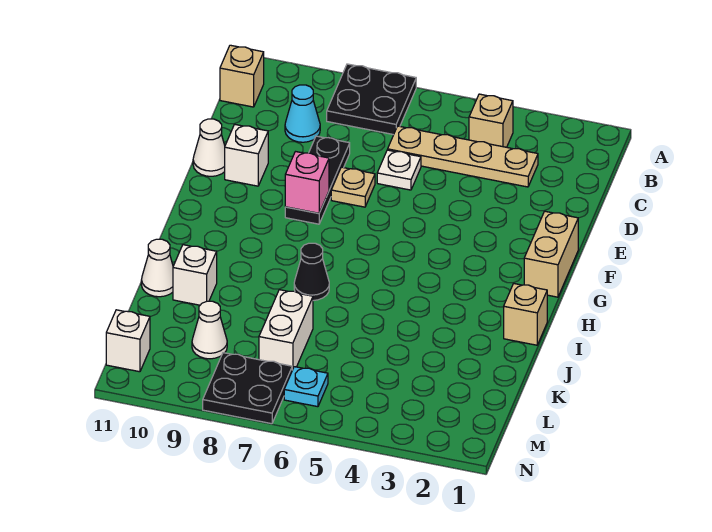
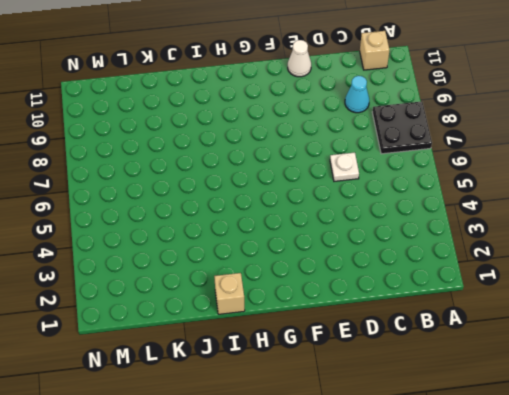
none -> tan 1x1 brick [469,94,513,147]
none -> tan 1x4 plate [388,126,538,187]
none -> black 1x3 plate [285,136,350,224]

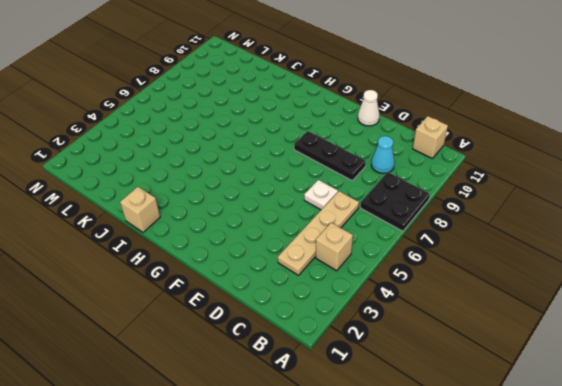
none -> tan 1x1 plate [331,167,375,207]
none -> white 1x1 brick [225,124,268,186]
none -> tan 1x2 brick [524,211,578,297]

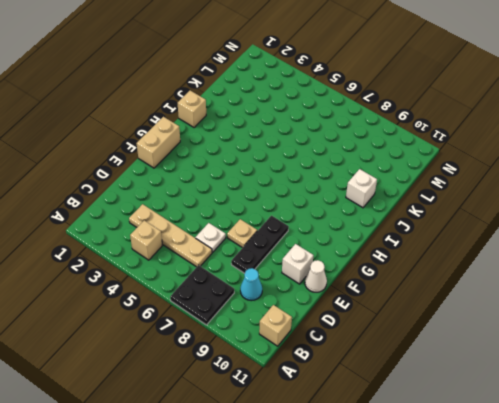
none -> black 1x1 cone [294,243,329,301]
none -> white 1x1 cone [141,239,173,297]
none -> white 1x2 brick [259,290,313,370]

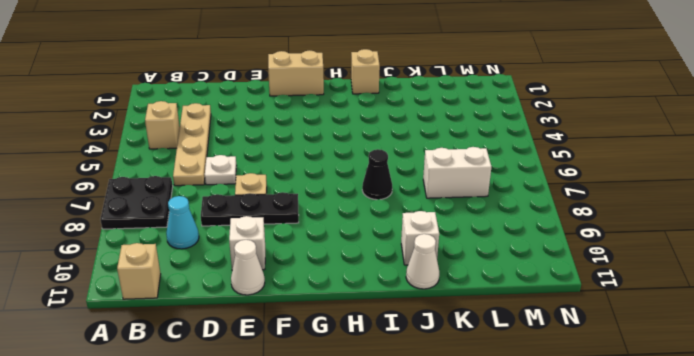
none -> white 1x1 cone [192,301,227,359]
none -> cyan 1x1 plate [284,367,328,407]
none -> black 2x2 plate [203,353,292,424]

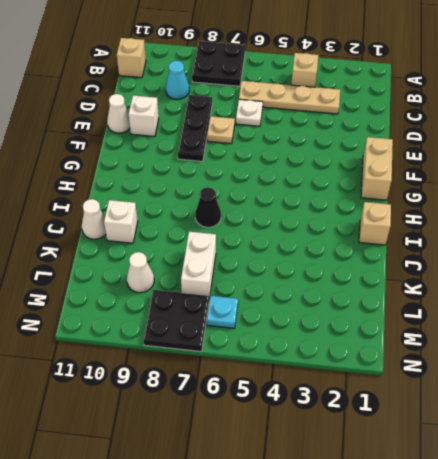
none -> white 1x1 brick [106,310,150,372]
none -> pink 1x1 brick [285,152,329,213]

